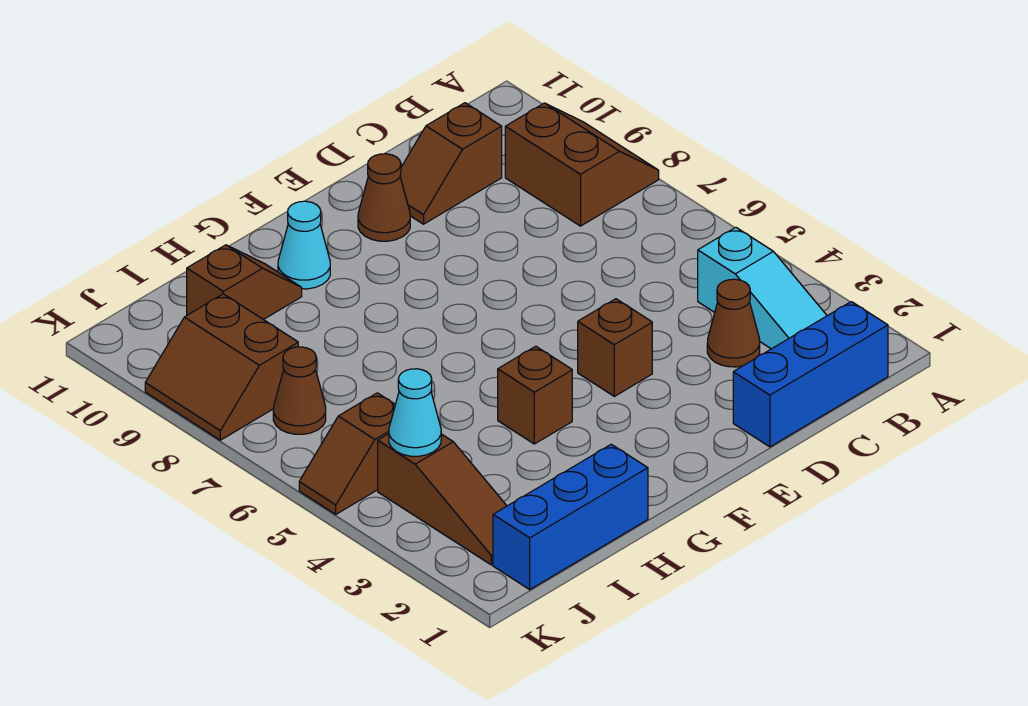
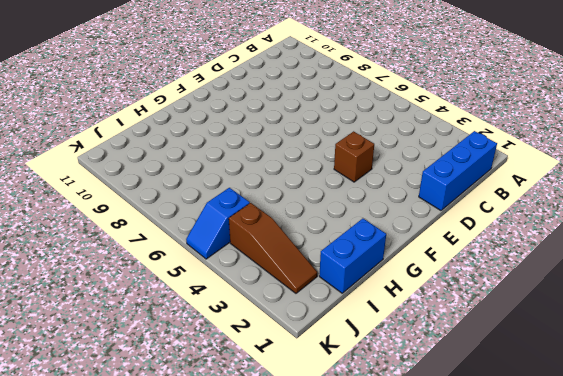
blue 1x2 brick [319,219,386,293] -> blue 1x3 brick [493,444,648,589]
blue 1x2 slope [186,188,250,259] -> brown 1x2 slope [299,393,395,514]
none -> brown 2x2 slope [505,103,659,226]
none -> cyan 1x3 slope [698,227,827,349]
none -> brown 1x1 cone [707,279,760,367]

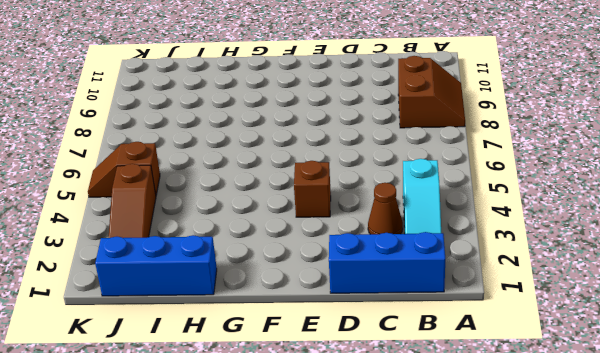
none -> brown 1x2 slope [400,103,502,224]
none -> brown 1x1 cone [358,154,410,241]
none -> brown 1x1 brick [498,346,572,444]

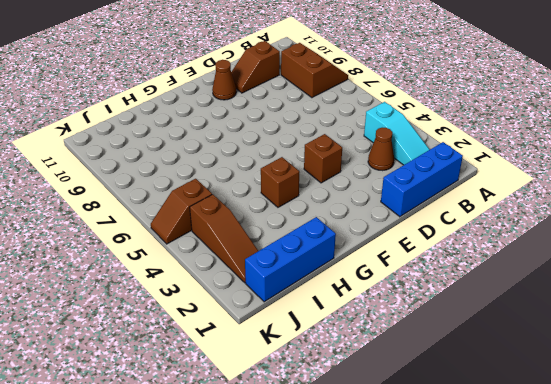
none -> cyan 1x1 cone [278,201,330,289]
none -> brown 1x2 slope [187,245,302,320]
none -> brown 1x1 cone [273,347,326,434]

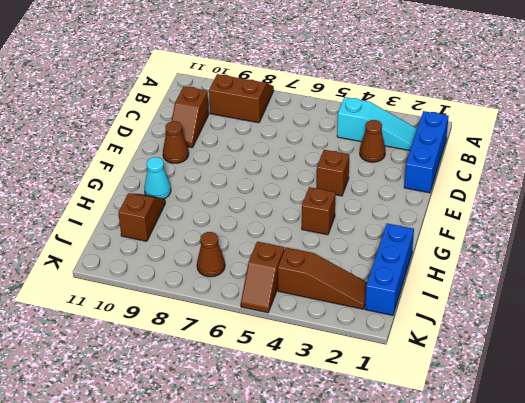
none -> brown 2x2 slope [145,294,298,440]
none -> cyan 1x1 cone [389,369,441,456]

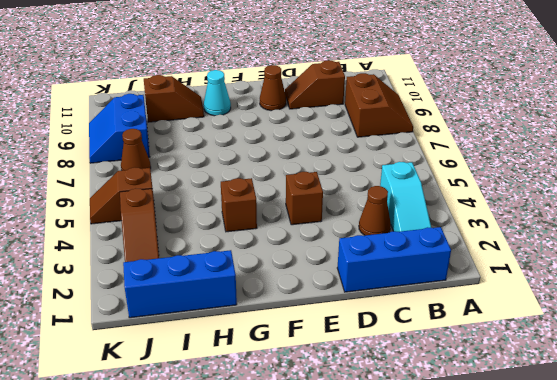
blue 2x2 slope [89,94,150,163] -> brown 2x2 slope [145,294,298,440]
none -> cyan 1x1 cone [389,369,441,456]

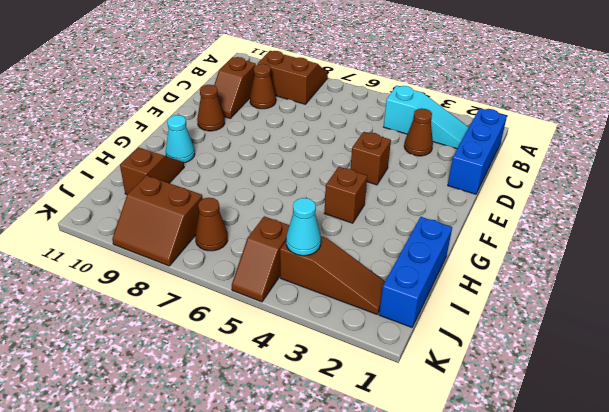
brown 1x1 cone [250,64,276,109] -> none

